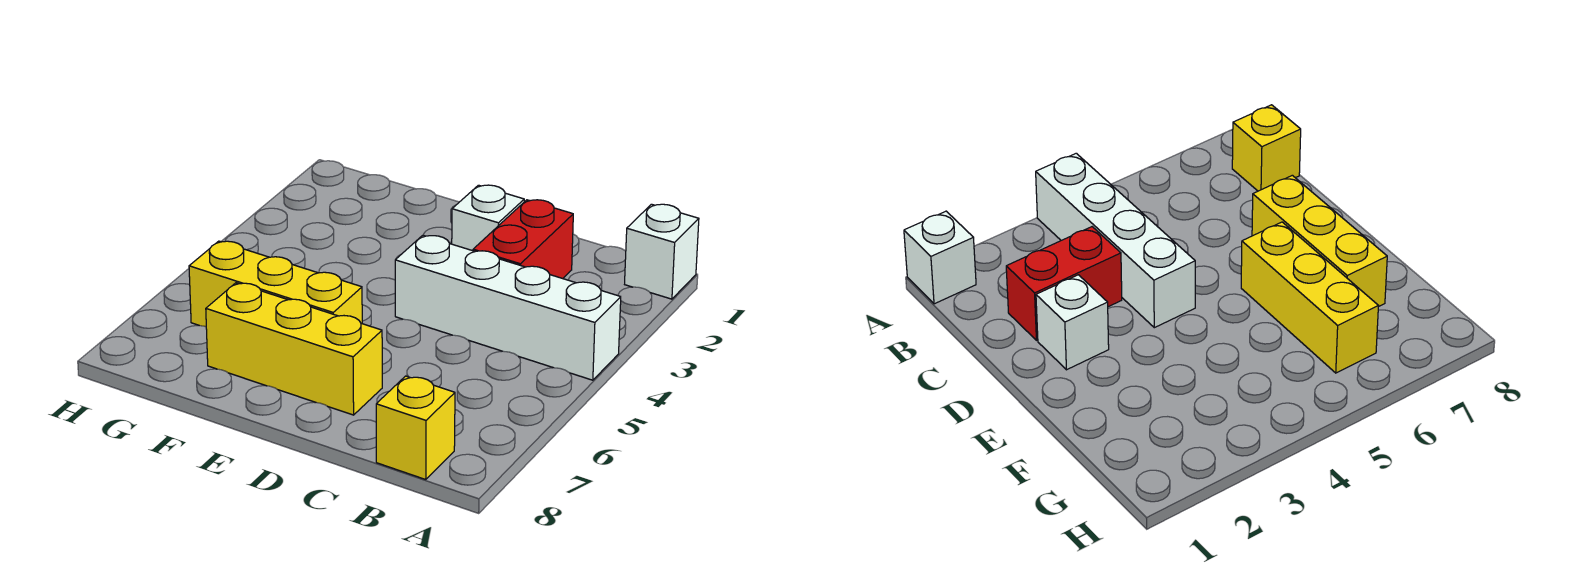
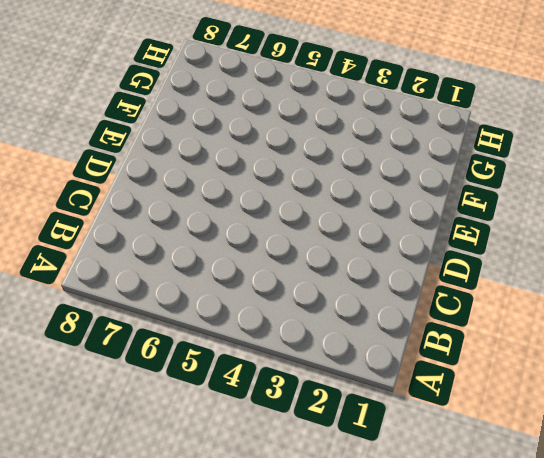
none -> white 1x1 brick [625,204,699,299]
none -> white 1x4 brick [395,235,621,380]

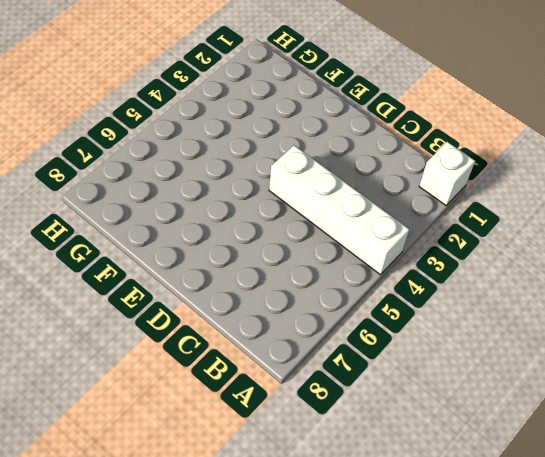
none -> yellow 1x1 brick [376,376,455,479]
none -> red 1x2 brick [473,200,573,279]

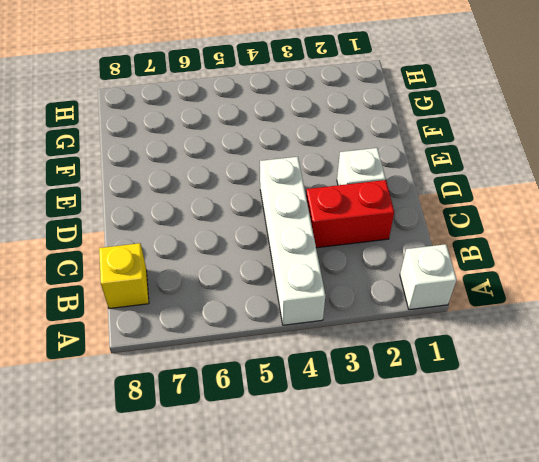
none -> yellow 1x3 brick [206,283,382,415]
none -> yellow 1x3 brick [189,241,362,327]

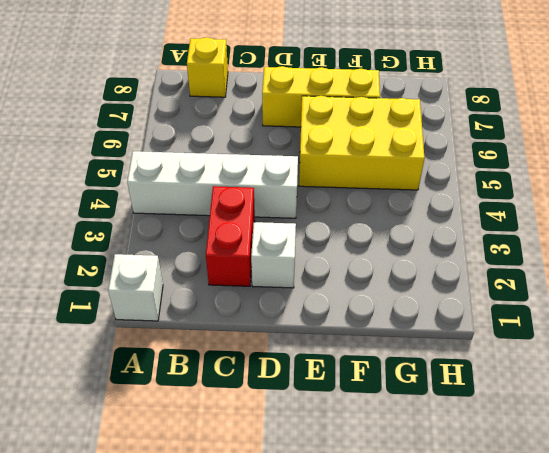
yellow 2x3 brick [299,96,425,190] -> yellow 1x3 brick [189,241,362,327]

